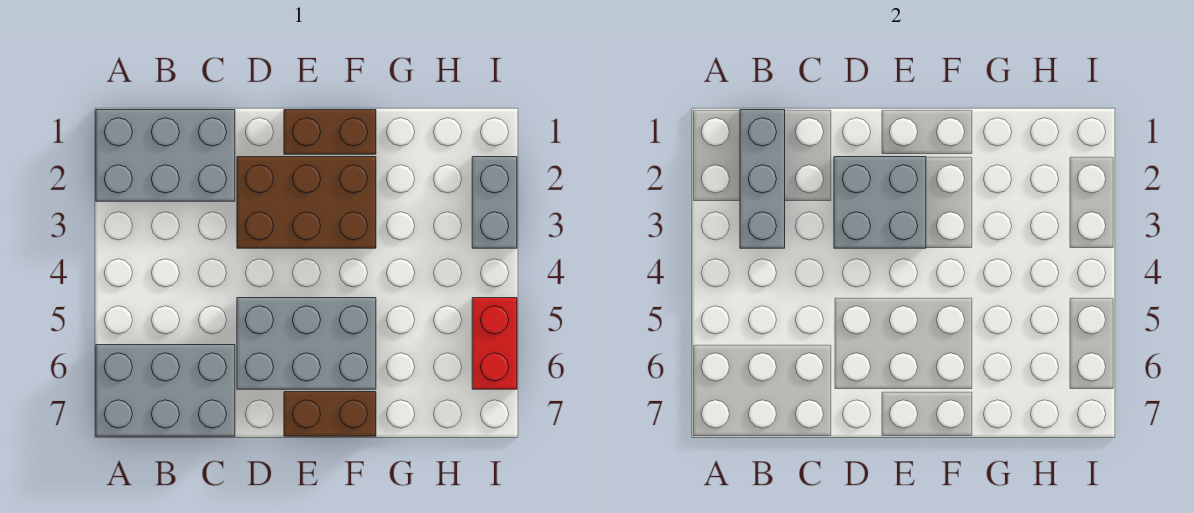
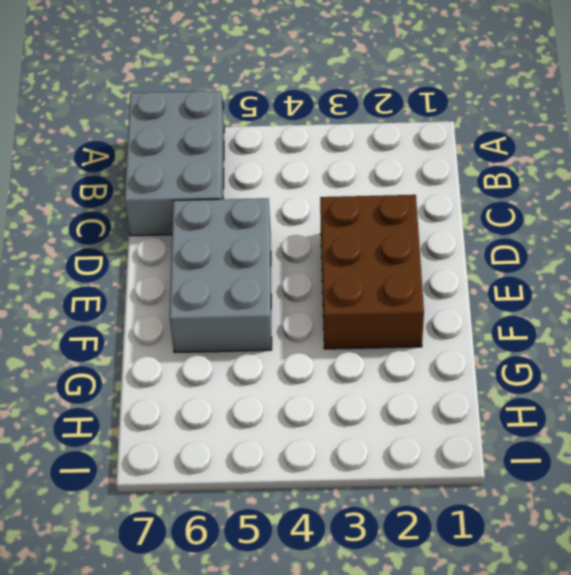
none -> grey 2x3 brick [96,110,235,201]
none -> brown 1x2 brick [284,110,376,154]

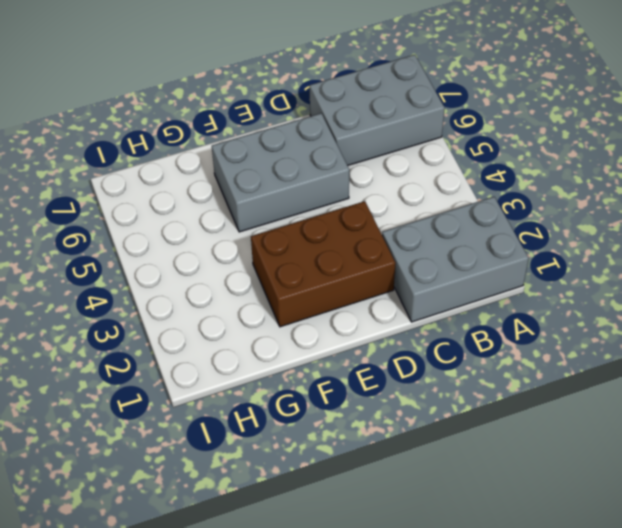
none -> brown 1x2 brick [284,110,376,154]
none -> brown 1x2 brick [284,392,376,436]

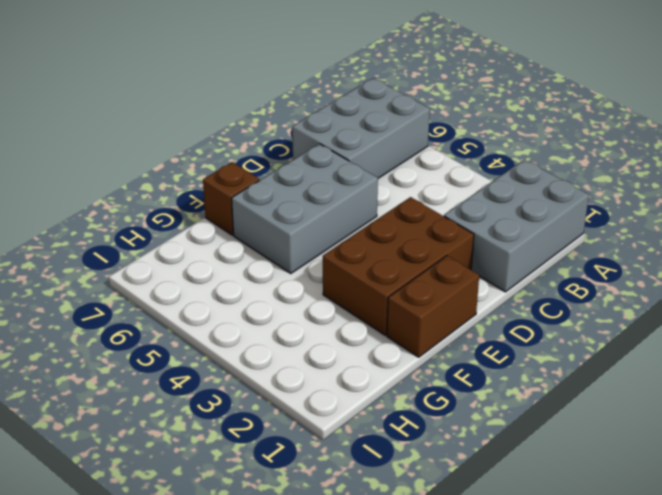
brown 1x1 brick [203,162,259,235] -> brown 1x2 brick [284,392,376,436]
none -> grey 1x2 brick [472,157,517,248]
none -> red 1x2 brick [472,298,517,389]

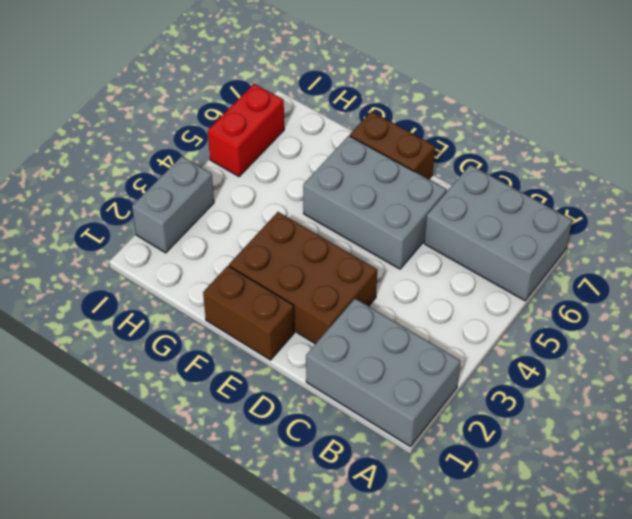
none -> grey 1x3 brick [740,110,785,248]
none -> grey 2x2 brick [834,157,926,248]

